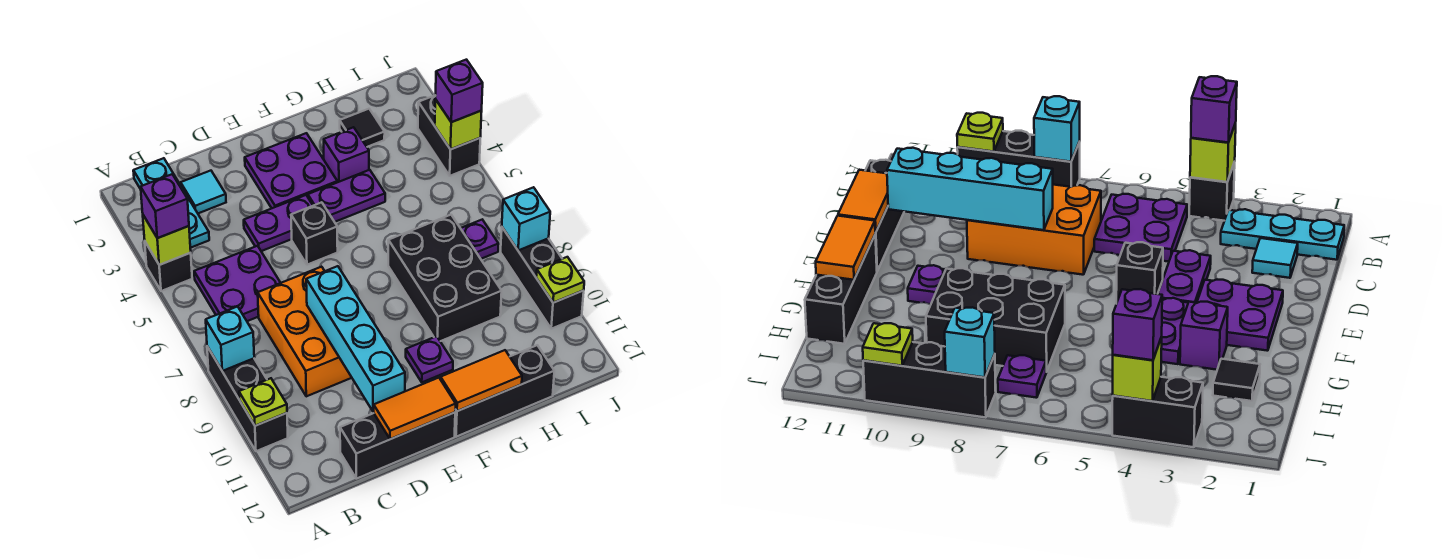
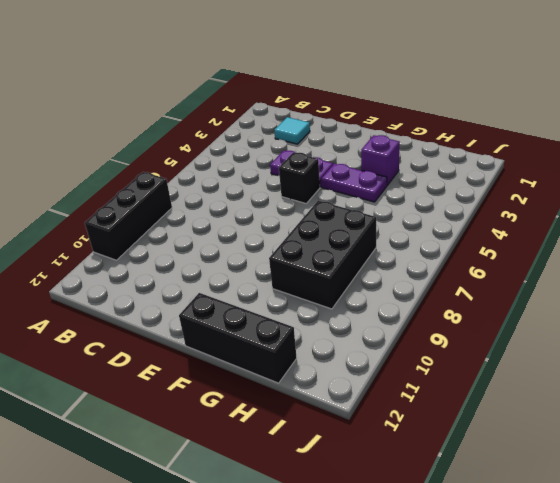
none -> black 1x1 brick [145,242,192,291]
none -> cyan 1x3 plate [133,158,209,248]
none -> purple 2x2 plate [194,246,280,321]
none -> orange 2x3 brick [258,267,352,396]

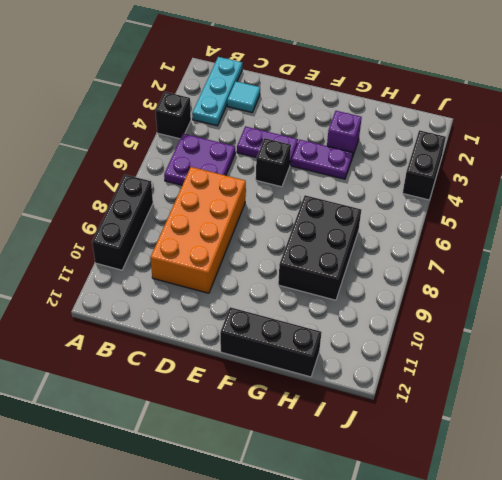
orange 2x4 brick [151,167,246,293] -> orange 2x3 brick [258,267,352,396]
none -> black 1x3 brick [340,412,455,479]
none -> purple 2x2 plate [245,133,337,208]
none -> purple 1x1 plate [406,336,453,382]
none -> black 1x1 tile [340,109,385,147]

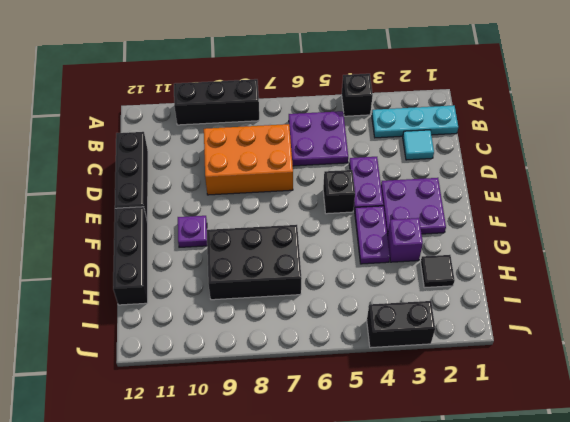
none -> purple 1x1 plate [461,220,499,259]
none -> black 1x3 brick [500,227,584,329]
none -> lime 1x1 brick [143,215,191,265]
none -> cyan 1x1 brick [206,306,254,371]

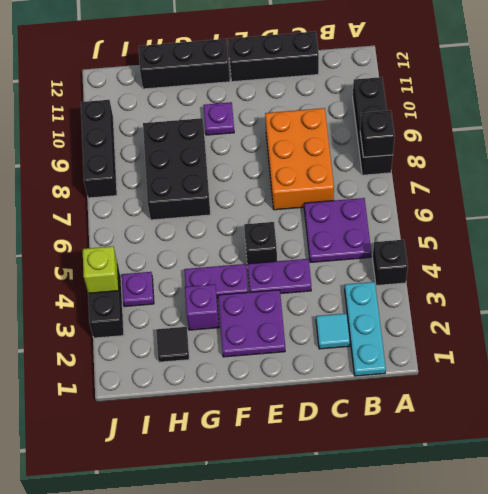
black 1x1 brick [360,110,395,157] -> cyan 1x1 brick [206,306,254,371]
purple 1x1 plate [122,272,154,307] -> purple 1x1 plate moved to [461,220,499,259]
none -> lime 1x1 brick [143,215,191,265]
none -> lime 1x1 plate [239,378,287,426]
none -> cyan 1x4 brick [306,266,405,411]
none -> orange 1x2 tile [374,378,456,439]

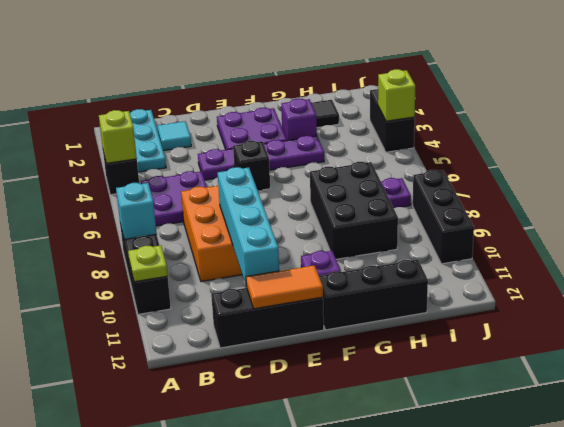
none -> orange 1x2 tile [441,350,522,411]
none -> cyan 1x1 brick [502,187,550,250]
none -> lime 1x1 plate [536,257,584,303]
none -> purple 1x1 brick [141,174,189,238]

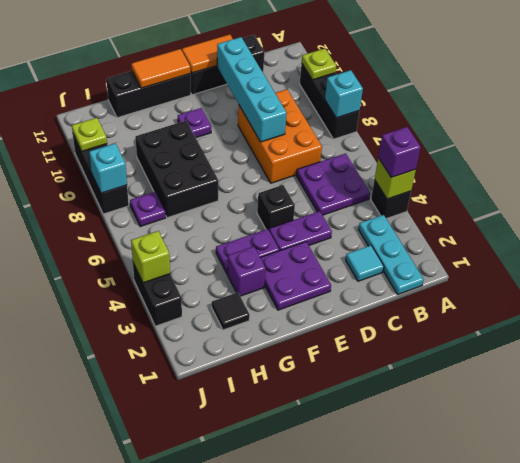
none -> purple 1x1 brick [435,60,483,122]

